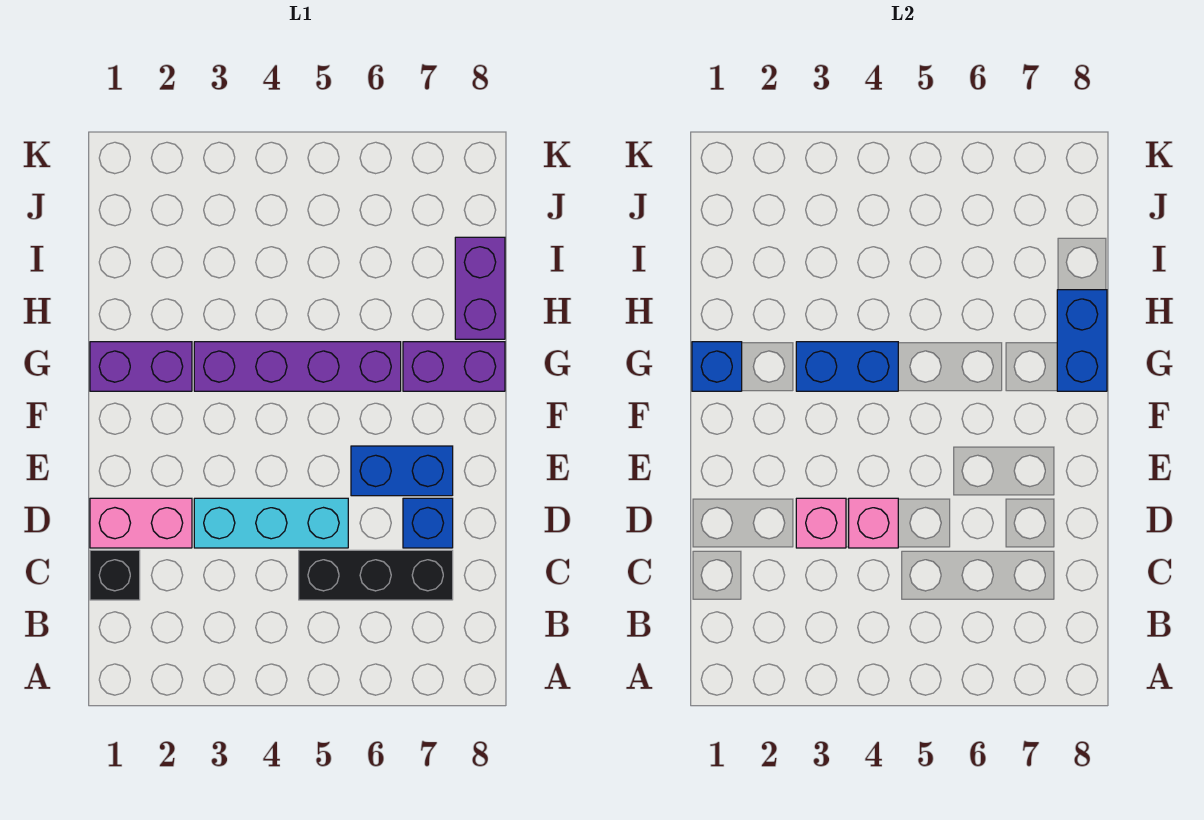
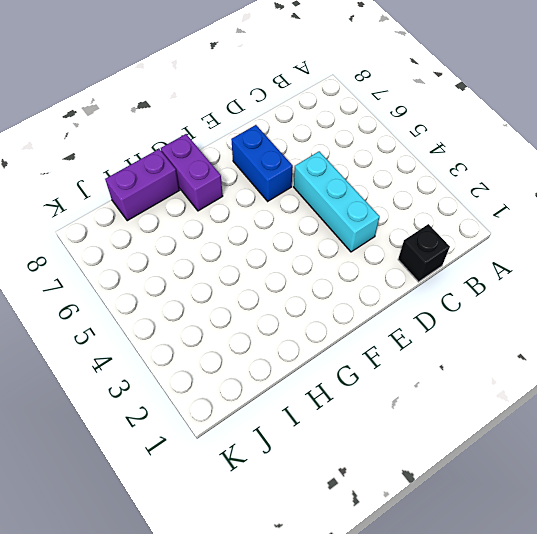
none -> black 1x3 brick [299,550,453,600]
none -> pink 1x2 brick [90,498,192,548]
none -> blue 1x1 brick [403,498,453,548]

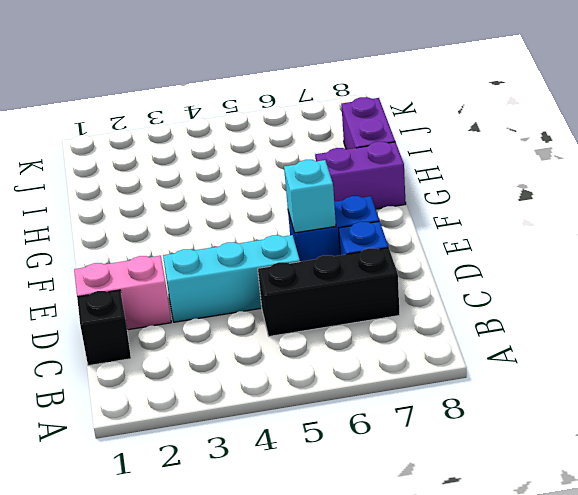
cyan 1x1 brick [284,160,336,233] -> none
none -> purple 1x2 brick [90,342,192,391]
none -> purple 1x4 brick [194,342,401,391]
none -> pink 1x1 brick [796,498,846,548]

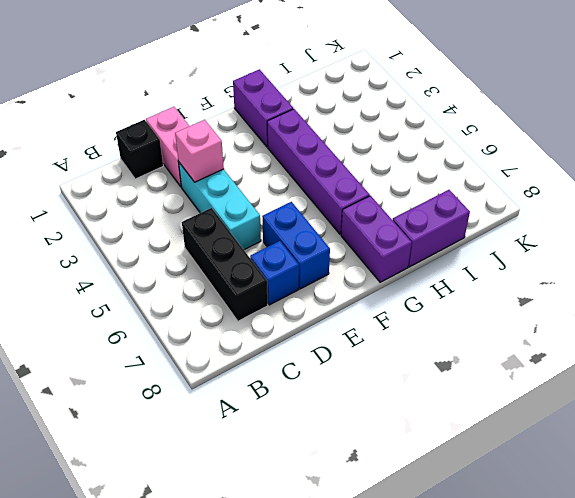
none -> pink 1x1 brick [849,498,898,548]
none -> blue 1x1 brick [692,342,742,391]
none -> blue 1x2 brick [796,342,898,391]

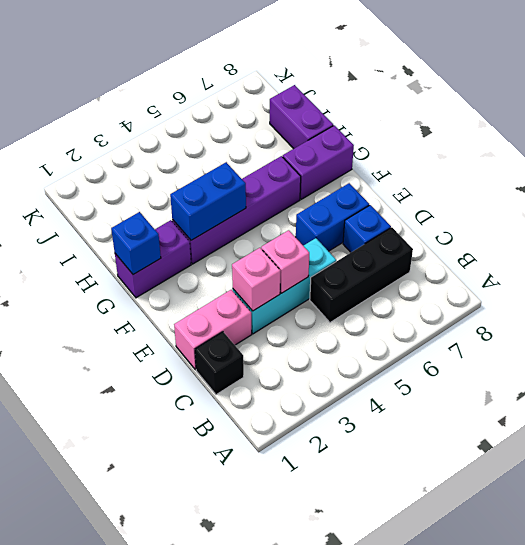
none -> blue 1x2 brick [1057,290,1107,391]

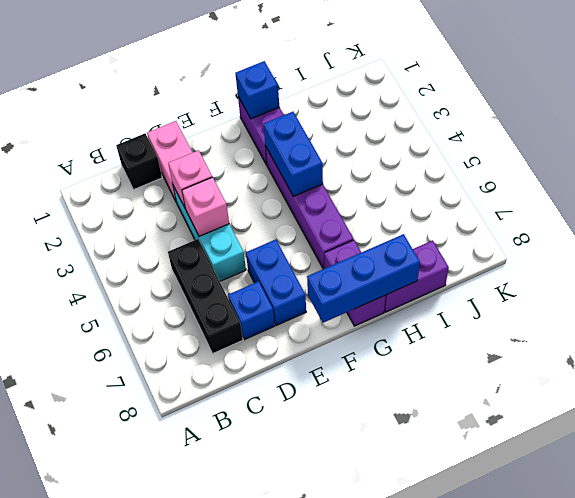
blue 1x3 brick [307,234,420,323] -> blue 1x2 brick [1057,290,1107,391]

